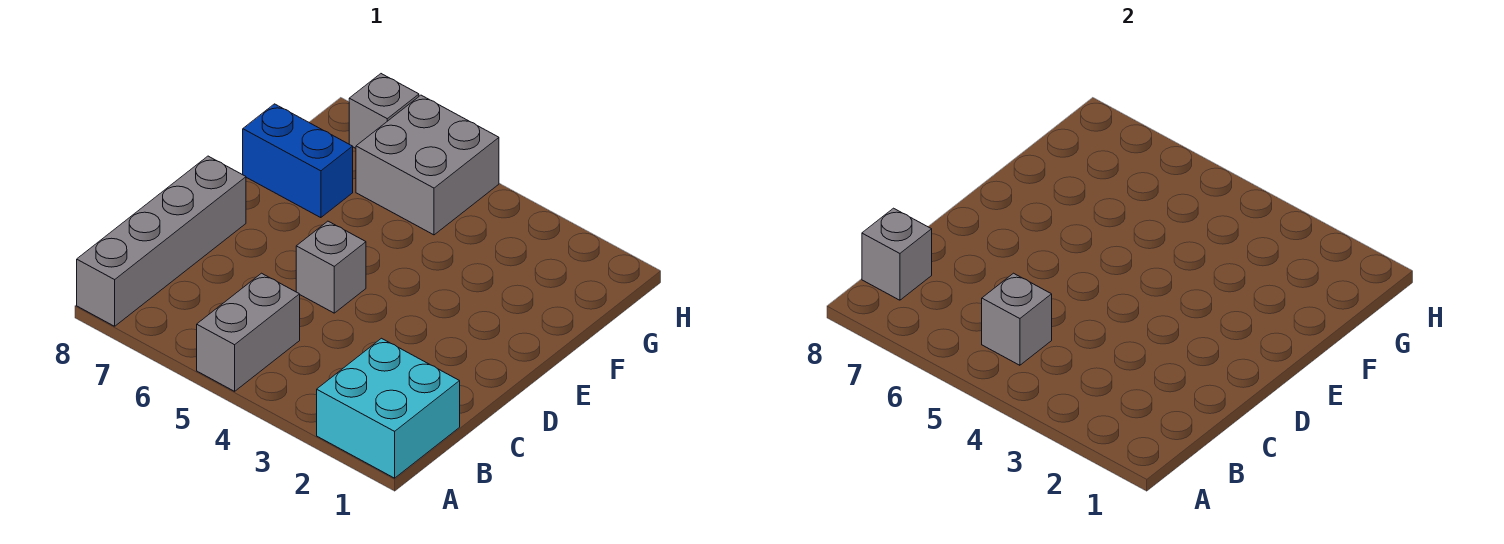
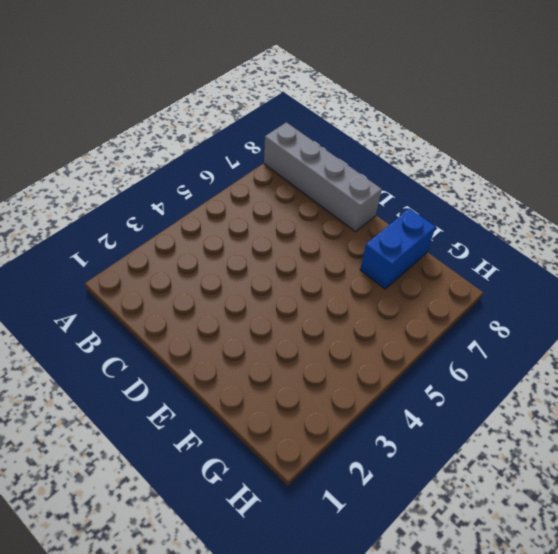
none -> cyan 2x2 brick [317,338,460,478]
none -> grey 1x2 brick [197,273,300,391]

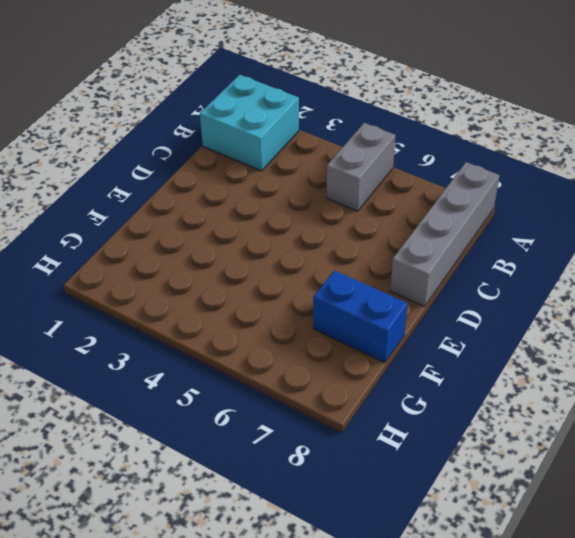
none -> grey 1x1 brick [296,221,366,313]
none -> grey 2x2 brick [356,95,499,235]

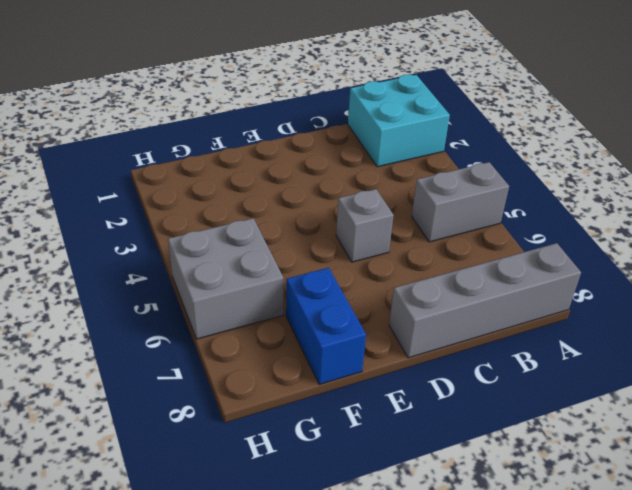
none -> grey 1x1 brick [349,74,419,148]
none -> grey 1x1 brick [982,273,1052,365]

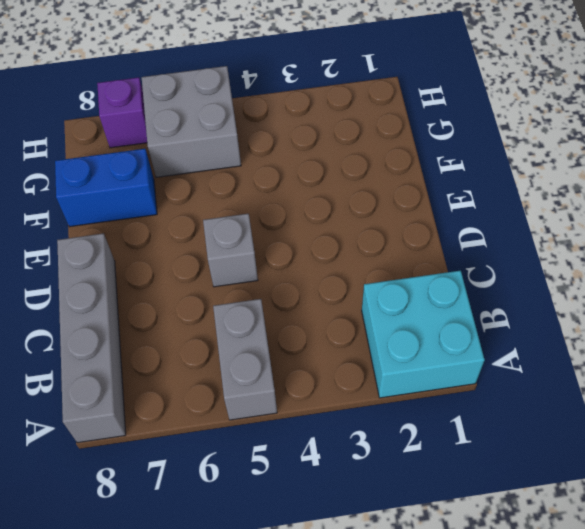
purple 1x1 brick [97,77,147,148] -> grey 1x1 brick [349,74,419,148]
none -> grey 1x1 brick [982,273,1052,365]
none -> grey 1x1 brick [862,208,932,300]

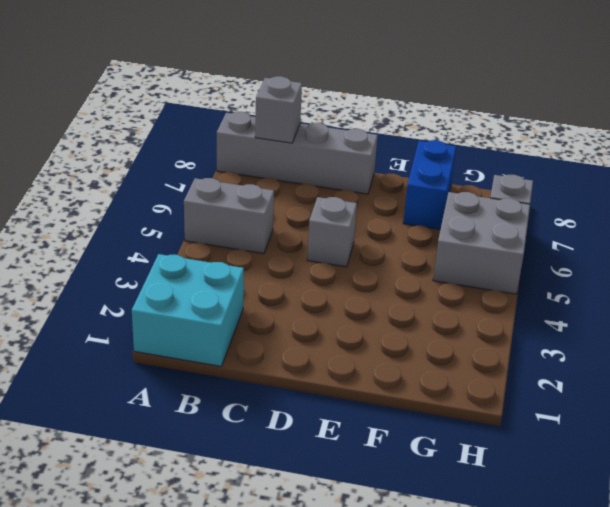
none -> grey 1x1 brick [982,273,1052,365]

